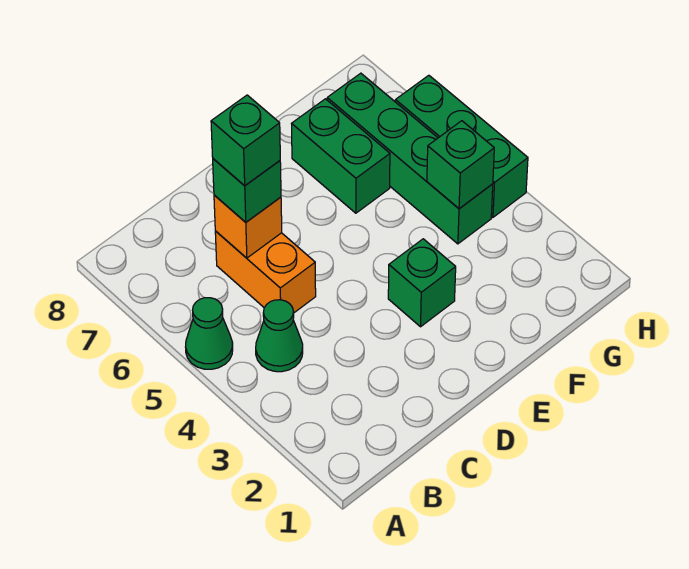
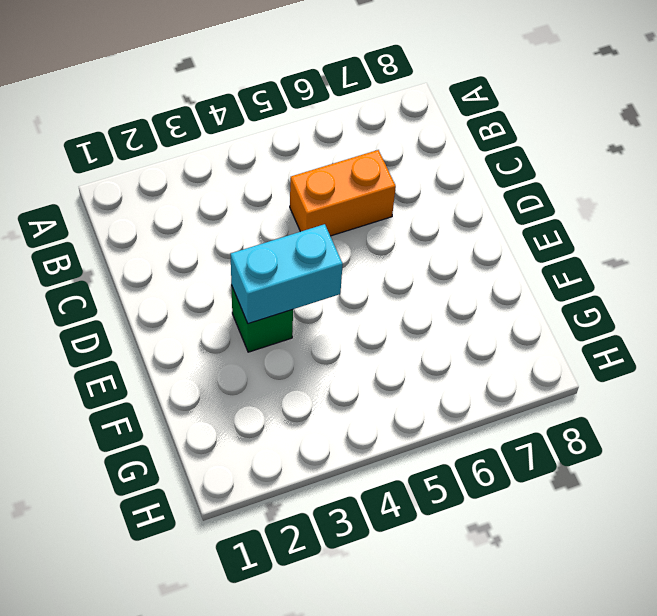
cyan 1x2 brick [231,224,343,324] -> none
none -> green 1x1 cone [186,298,233,369]
none -> green 1x1 cone [256,300,303,372]

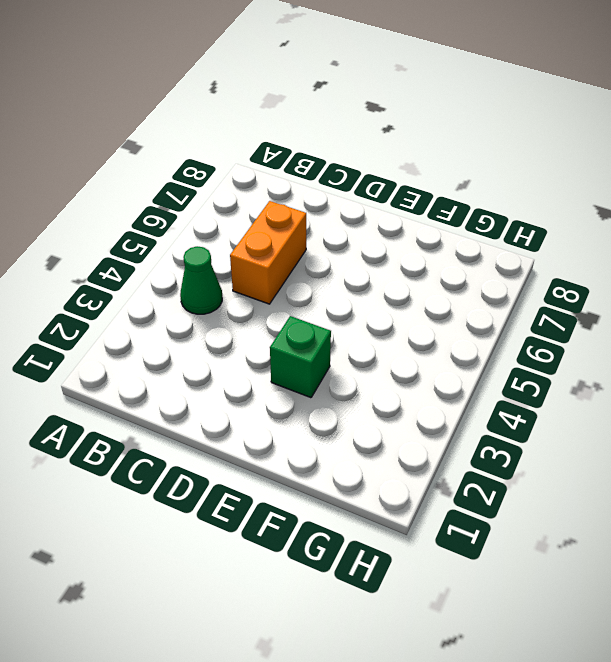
none -> green 1x1 cone [186,298,233,369]
none -> green 1x2 brick [292,99,390,213]

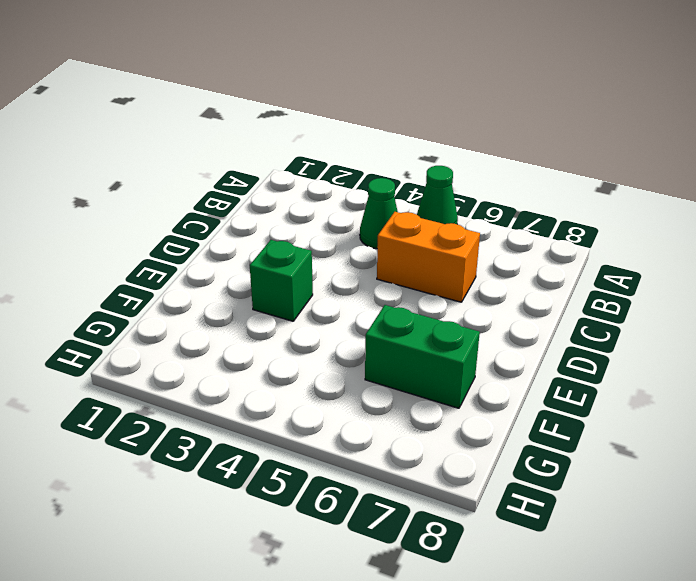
none -> green 1x4 brick [327,73,493,244]
none -> green 1x3 brick [395,75,528,217]

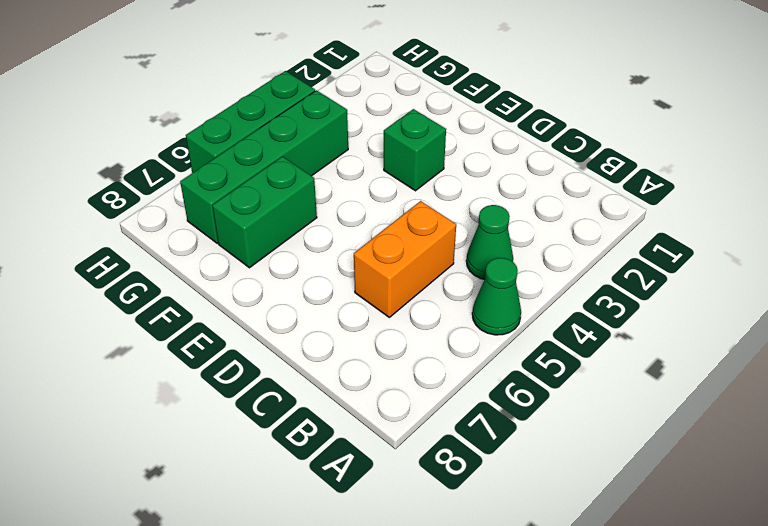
none -> orange 1x1 brick [214,195,282,258]
none -> green 1x1 brick [427,121,494,209]

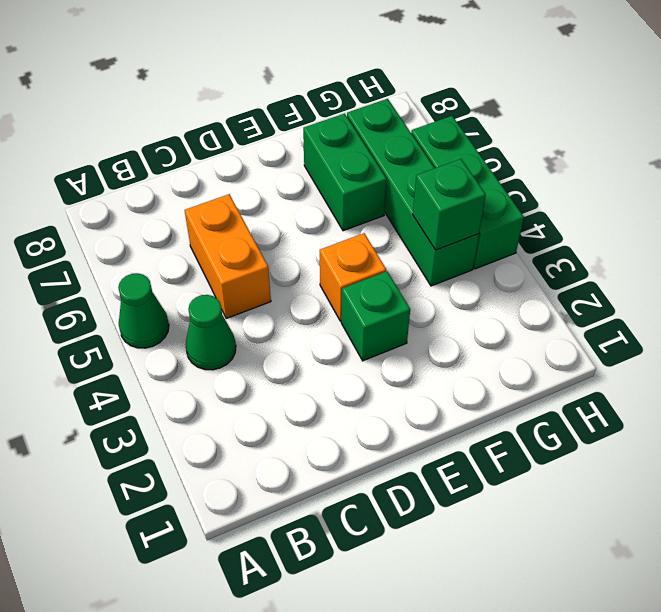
orange 1x1 brick [320,233,386,321] -> orange 1x1 brick moved to [214,195,282,258]
none -> green 1x1 brick [213,159,281,222]
none -> green 1x1 brick [211,95,280,186]

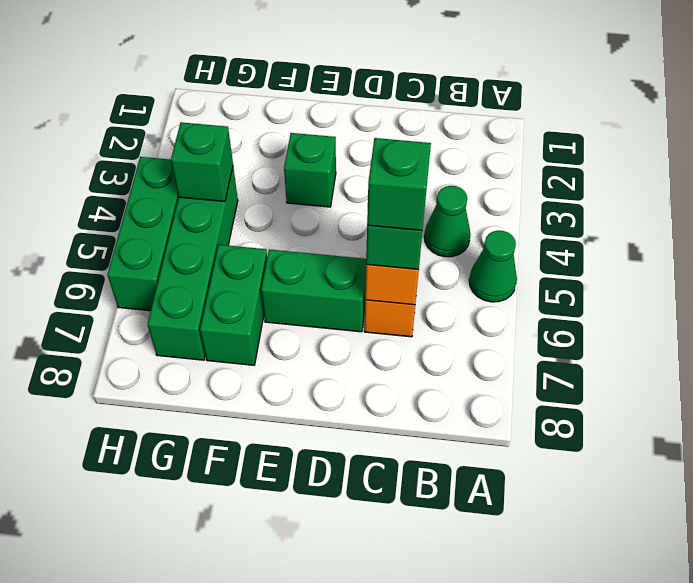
green 1x2 brick [261,249,366,332] -> none

